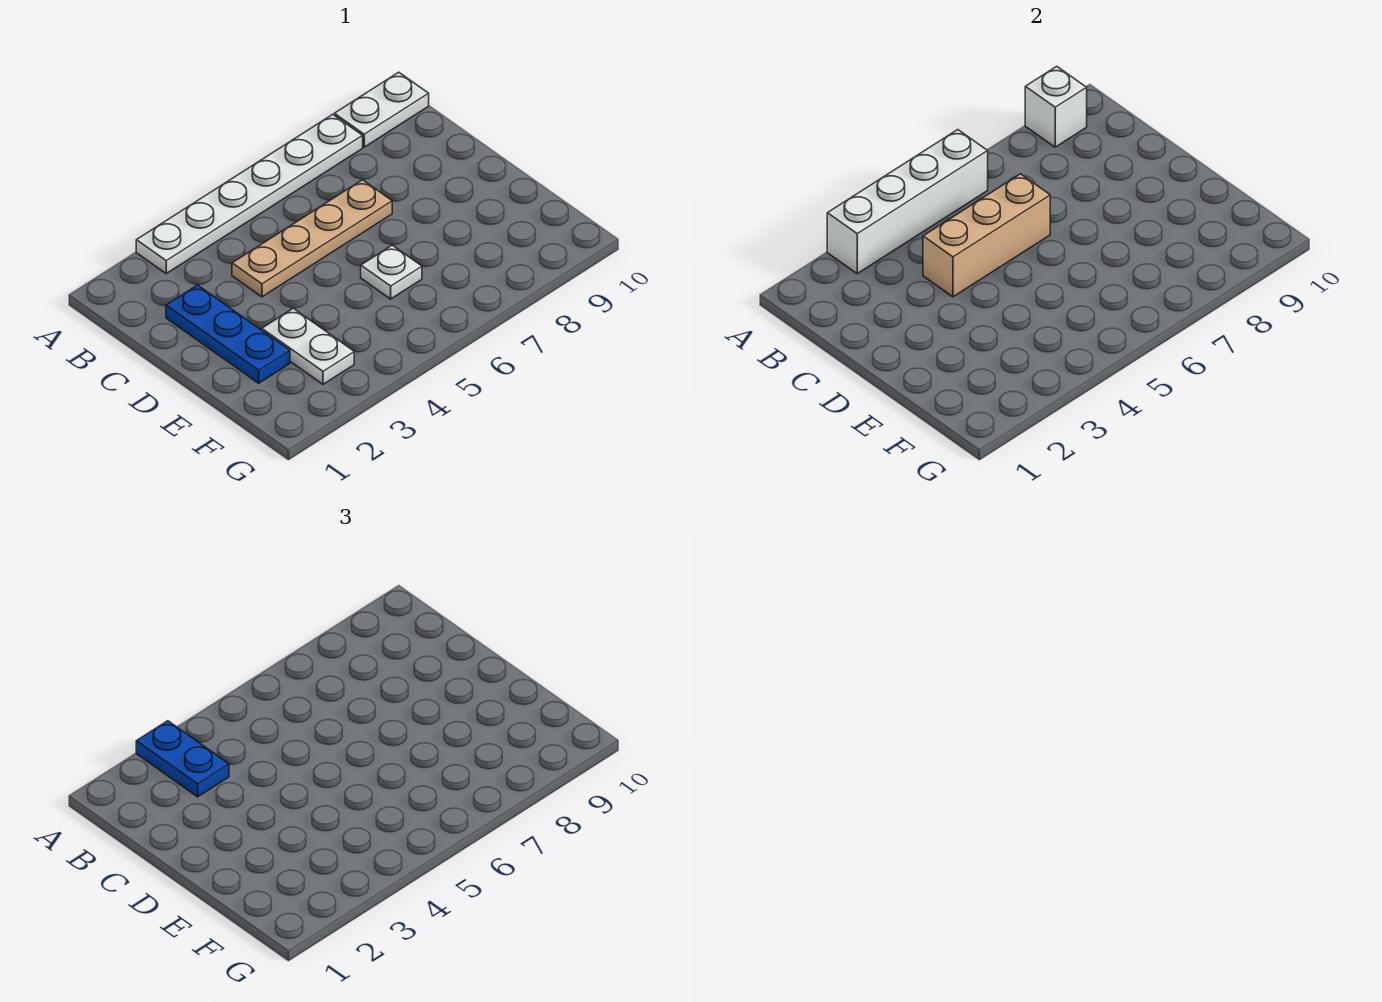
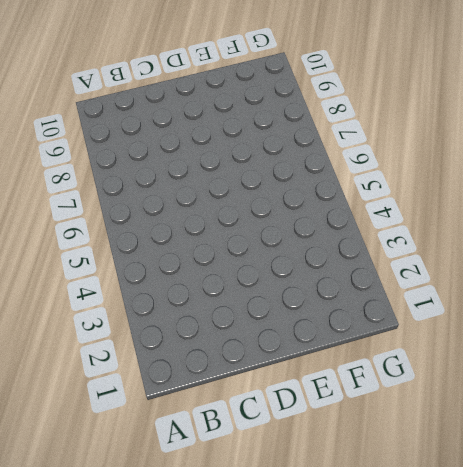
none -> white 1x6 plate [136,114,363,273]
none -> white 1x2 plate [334,72,429,147]

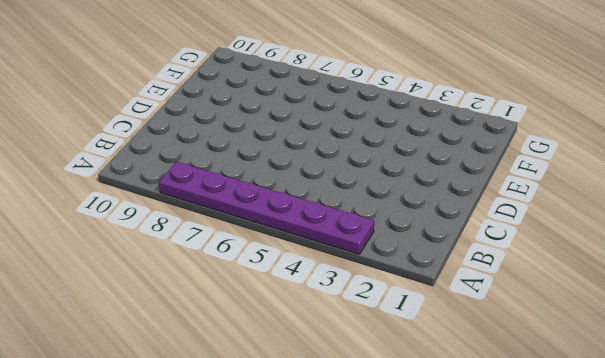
purple 1x6 plate [159,162,374,254] -> white 1x6 plate [136,114,363,273]
none -> white 1x2 plate [334,72,429,147]
none -> blue 1x3 plate [166,285,290,383]

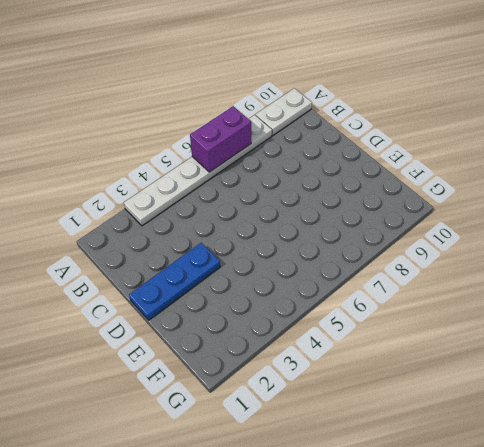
purple 1x2 brick [190,106,251,172] -> white 1x4 brick [827,130,988,273]
blue 1x3 plate [129,243,220,320] -> blue 1x3 plate turned to [166,285,290,383]
none -> tan 1x4 plate [232,180,392,297]
none -> white 1x2 plate [262,308,354,384]

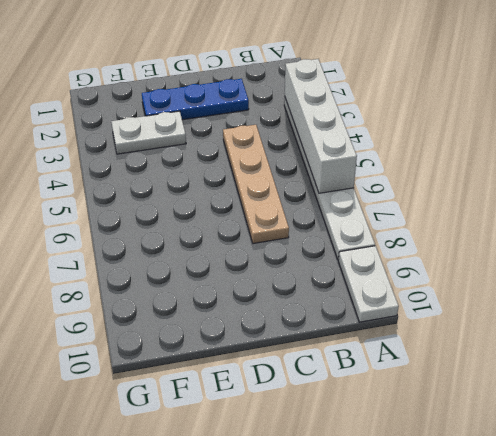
none -> white 1x1 plate [361,245,422,299]
none -> white 1x1 brick [1025,66,1087,147]

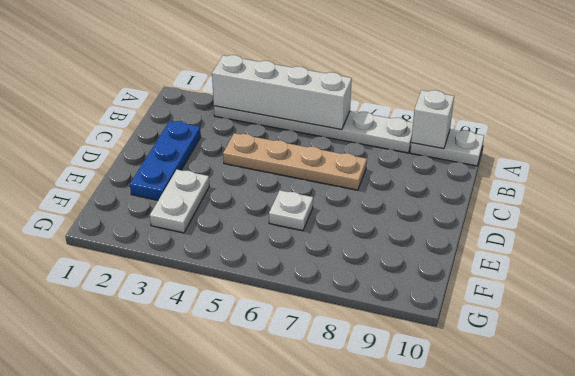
none -> tan 1x3 brick [923,174,1050,297]
none -> blue 1x2 plate [136,721,229,797]

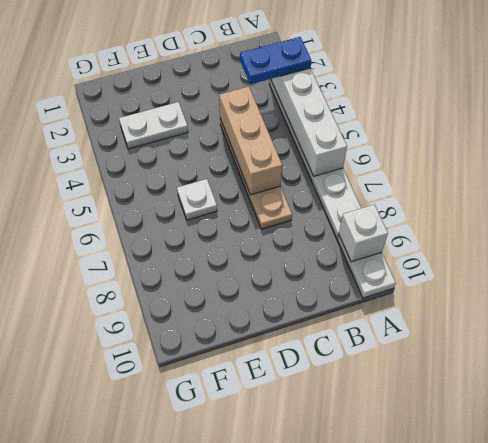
none -> blue 1x3 plate [166,285,290,383]

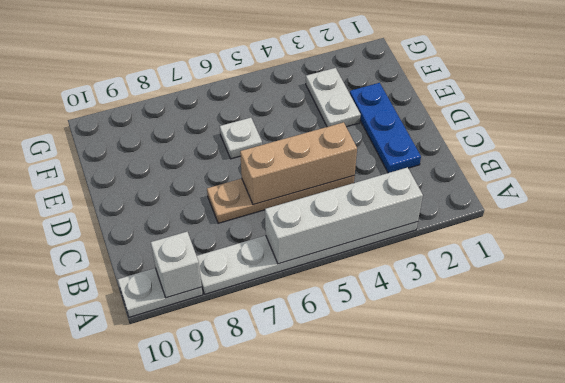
none -> blue 1x2 plate [136,721,229,797]

